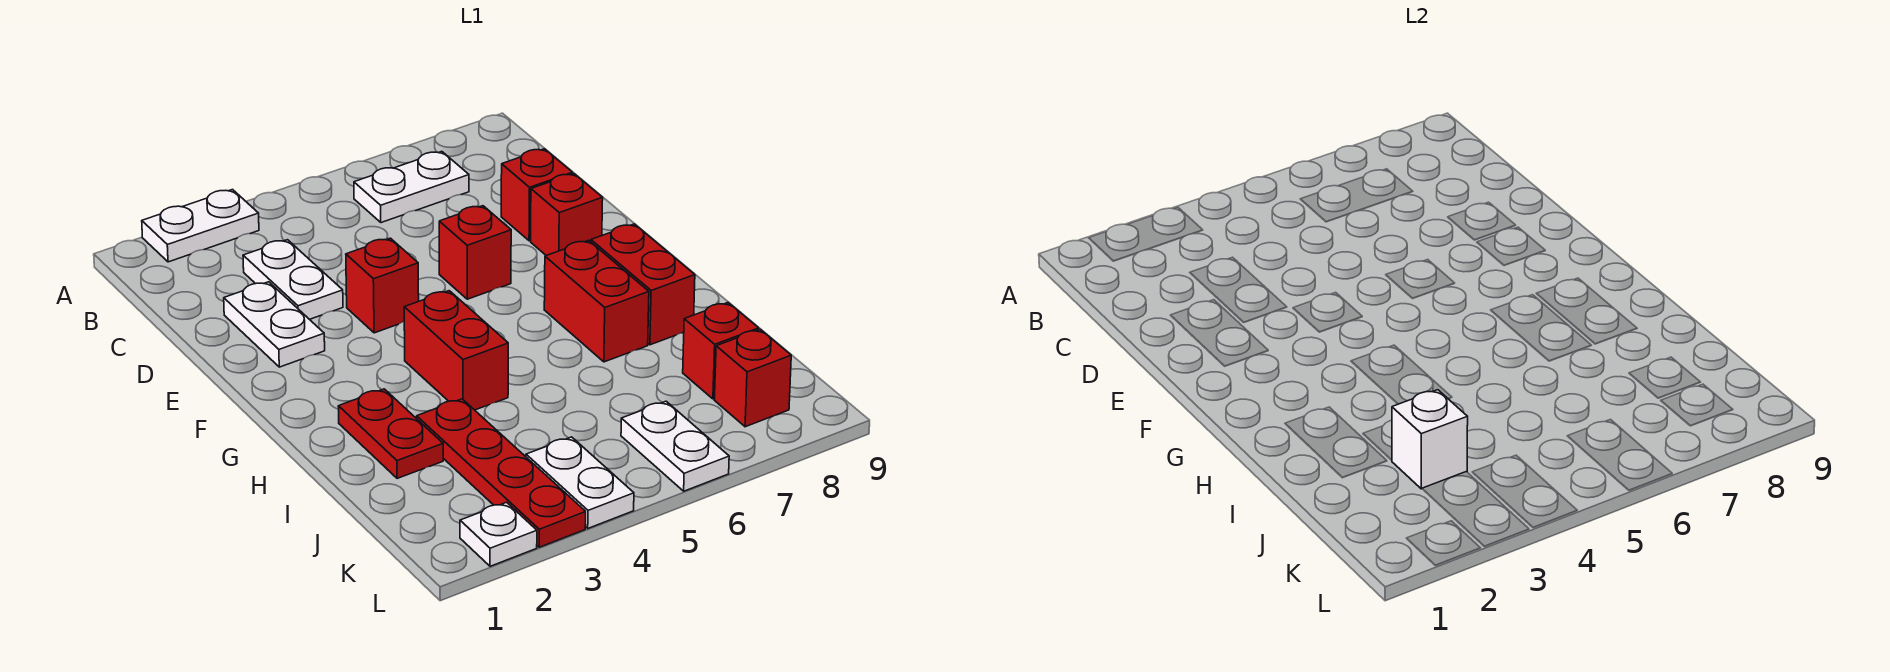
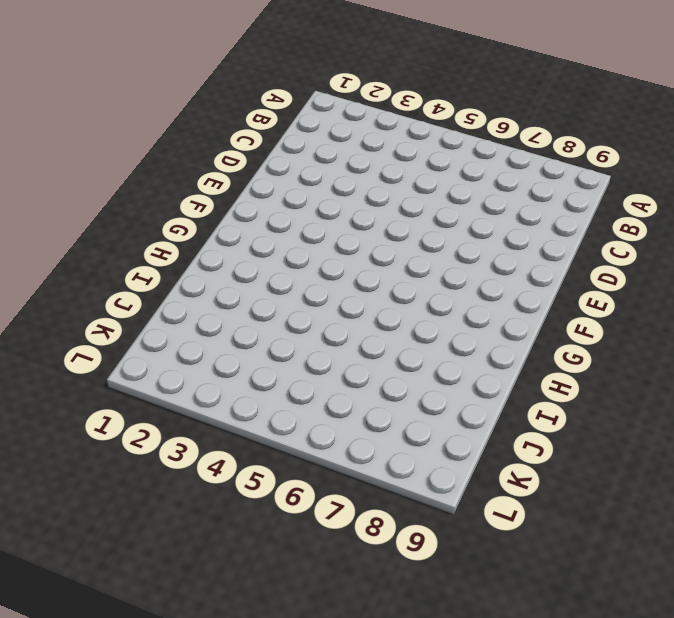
none -> white 1x2 plate [142,190,259,262]
none -> white 1x2 plate [354,151,469,223]
none -> white 1x2 plate [243,240,343,319]

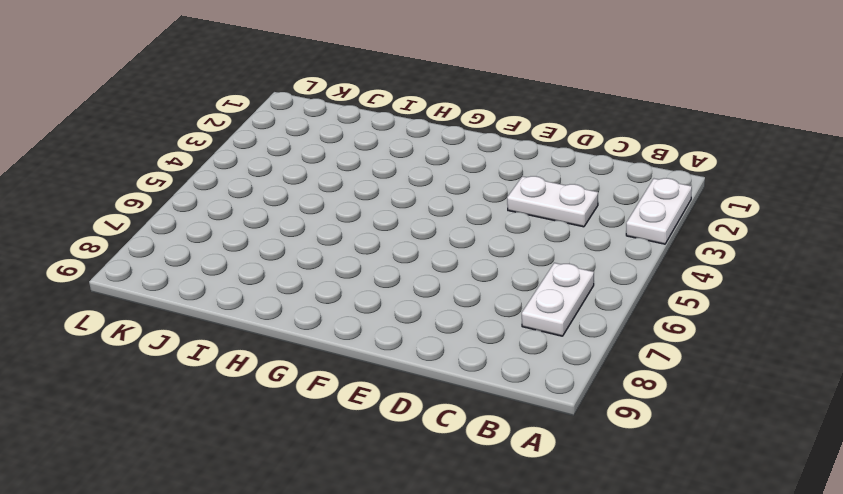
none -> white 1x2 plate [224,282,325,367]
none -> red 1x1 brick [501,149,573,241]
none -> red 1x1 brick [346,238,419,333]

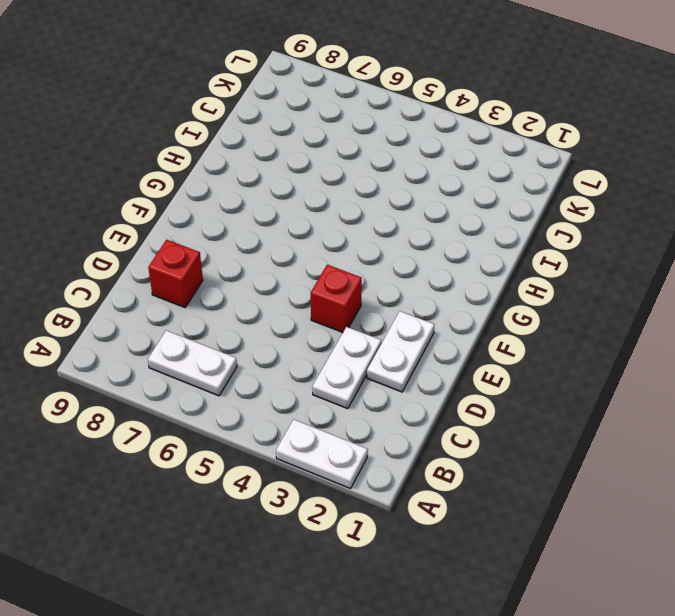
none -> red 1x1 brick [439,206,511,299]
none -> red 1x1 brick [531,174,603,256]
none -> red 1x2 brick [404,291,508,410]

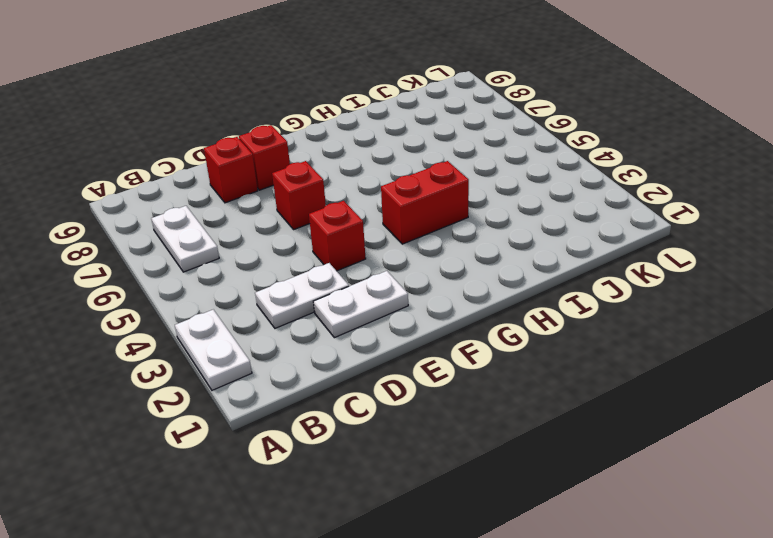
none -> red 1x2 brick [544,240,649,362]
none -> red 1x2 brick [591,224,695,345]
none -> red 1x2 plate [338,389,443,479]

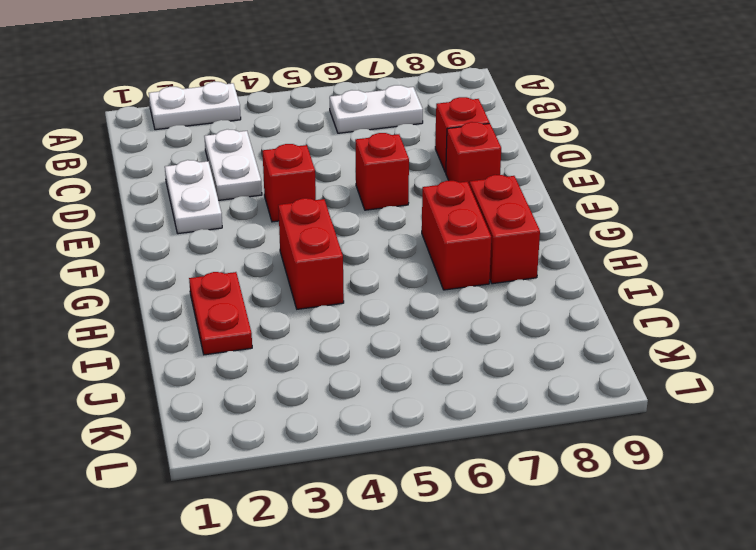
none -> red 1x4 plate [417,399,586,547]
none -> red 1x1 brick [683,303,759,399]
none -> white 1x2 plate [526,437,634,528]

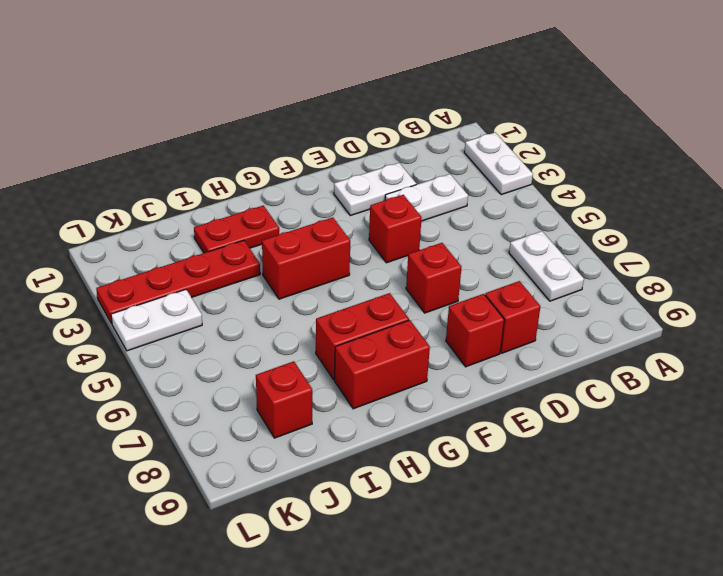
none -> white 1x2 plate [621,401,729,491]
none -> red 1x1 brick [714,329,791,427]
none -> white 1x1 plate [460,502,537,566]

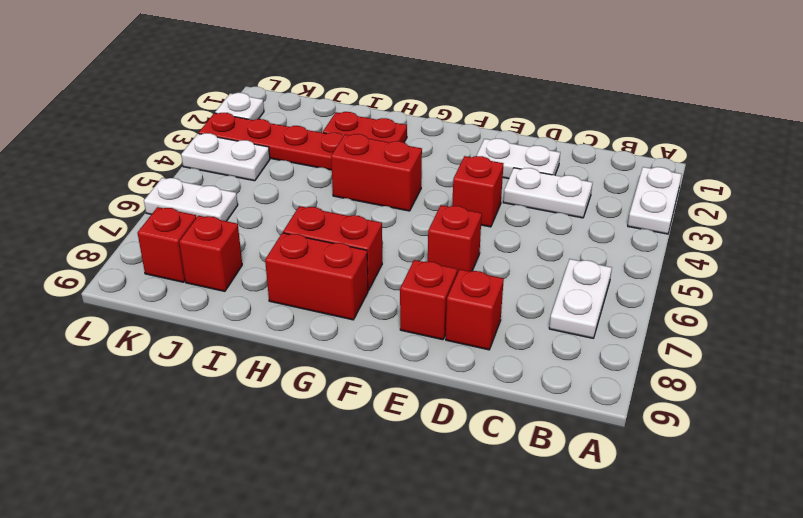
none -> white 1x1 brick [1392,390,1468,489]

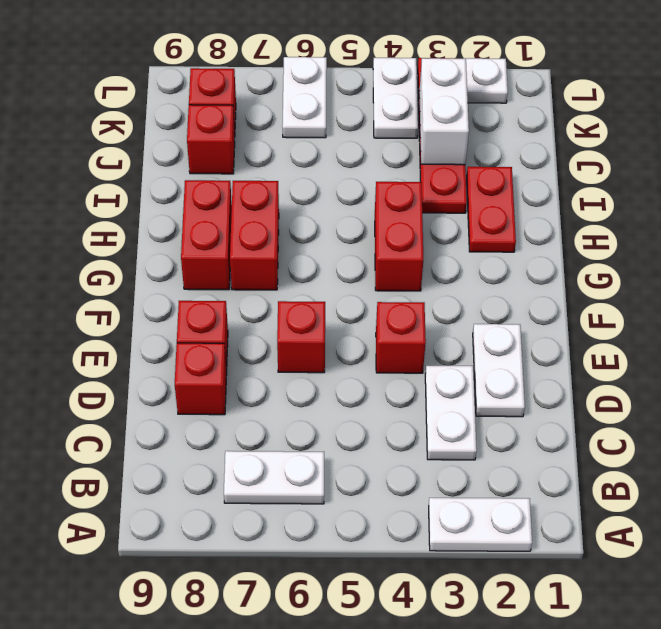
white 1x2 brick [419,58,469,165] -> white 1x1 brick [1392,390,1468,489]

